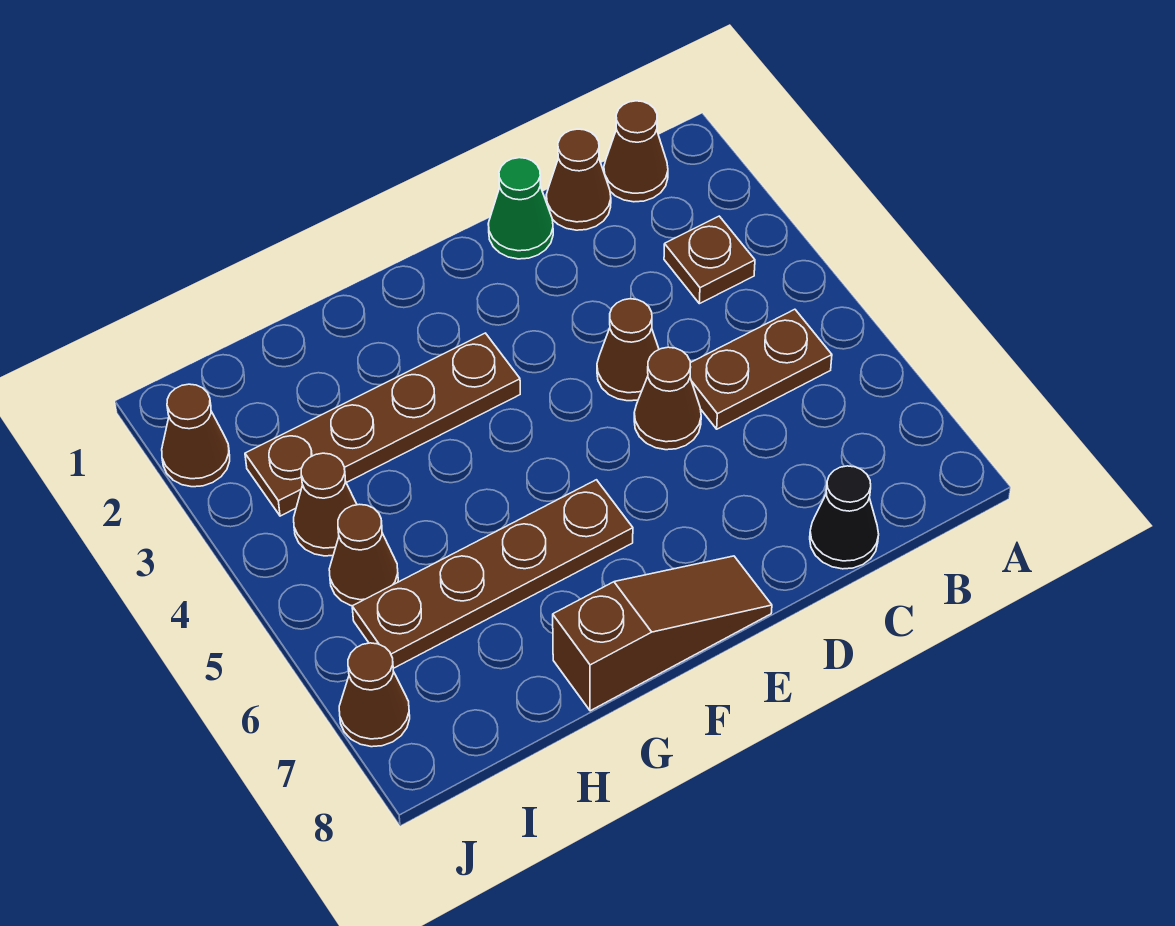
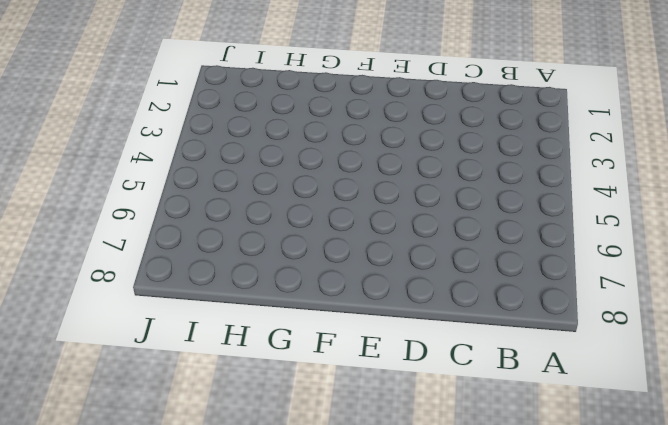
none -> brown 1x1 cone [604,101,668,202]
none -> brown 1x1 plate [664,216,755,304]
none -> brown 1x2 plate [690,309,832,429]

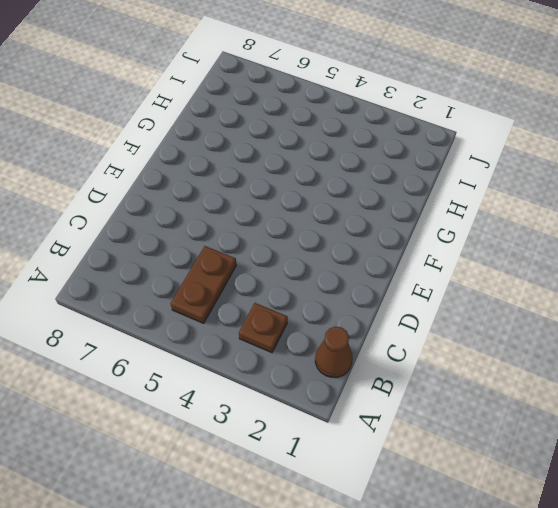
none -> brown 1x1 cone [546,129,611,230]
none -> black 1x1 cone [810,466,879,569]
none -> green 1x1 cone [488,158,553,259]

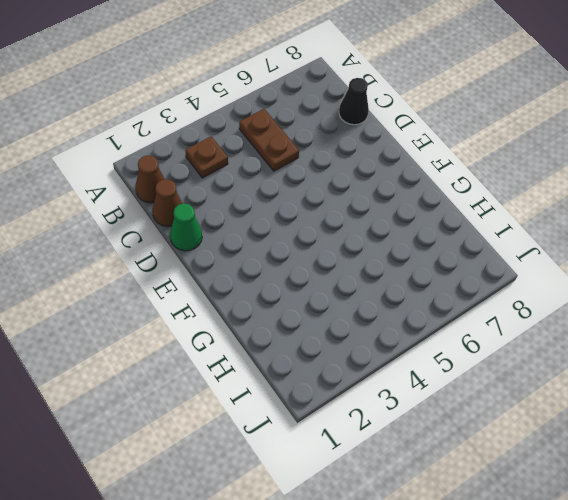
none -> brown 1x1 cone [597,299,659,401]
none -> brown 1x1 cone [634,347,701,450]
none -> brown 1x3 slope [553,556,772,711]

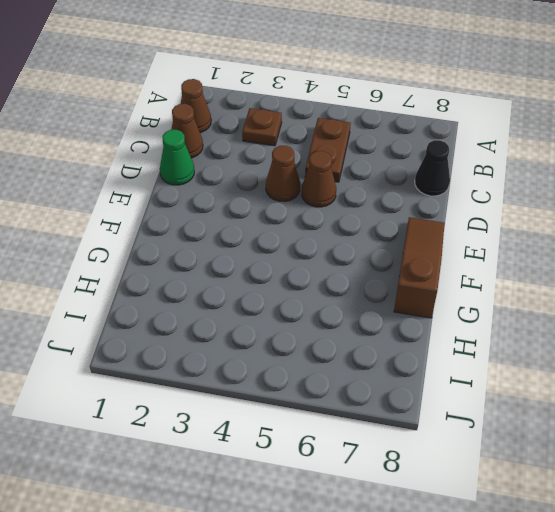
none -> brown 1x4 plate [245,333,520,516]
none -> brown 1x4 plate [352,480,633,668]
none -> brown 1x1 cone [294,453,357,556]

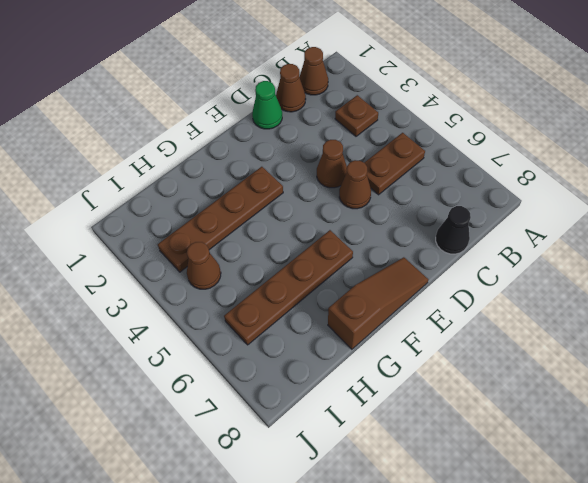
none -> brown 1x1 cone [329,504,398,606]
none -> brown 1x1 cone [162,384,230,487]
none -> brown 1x1 cone [339,643,410,747]

